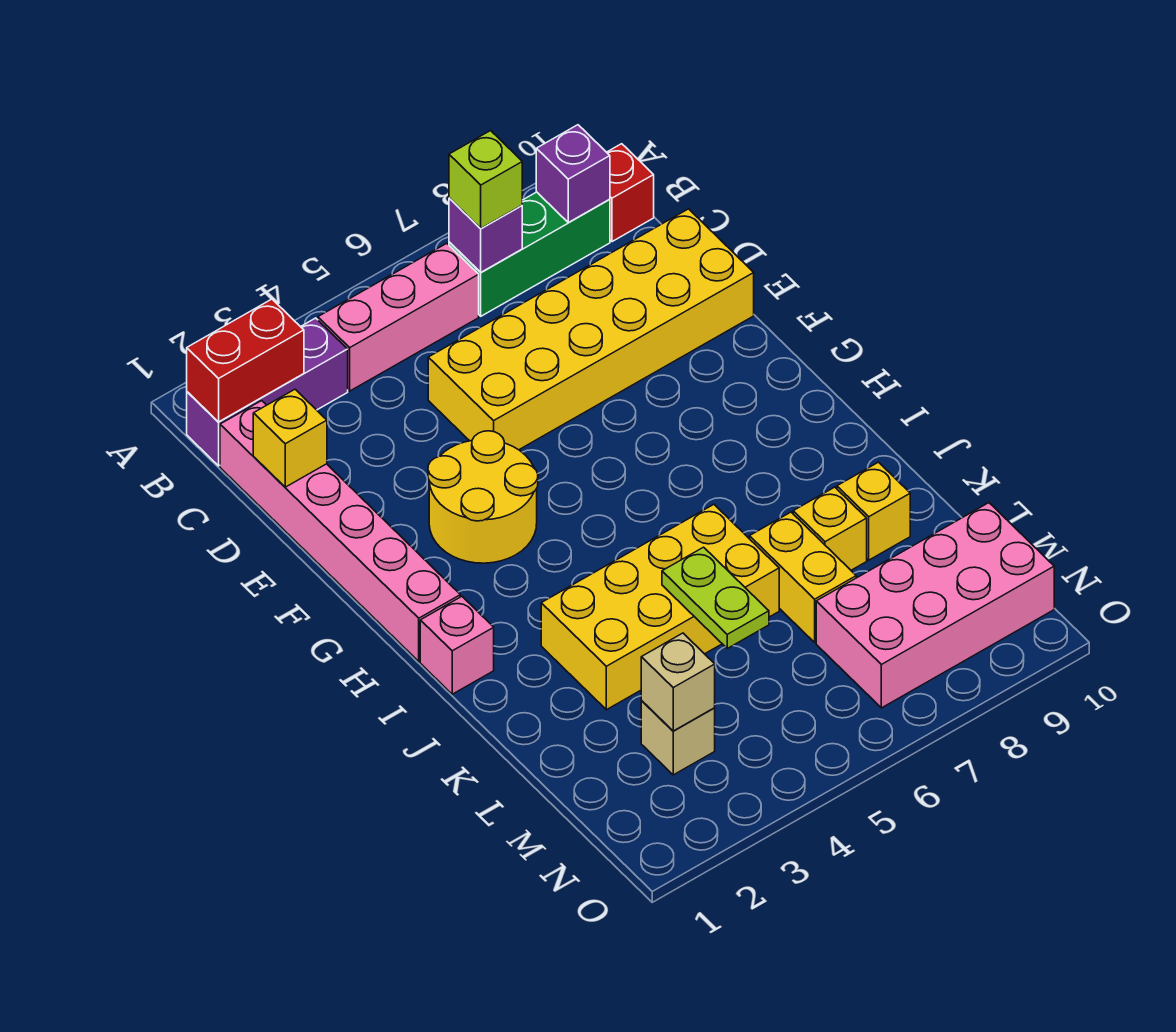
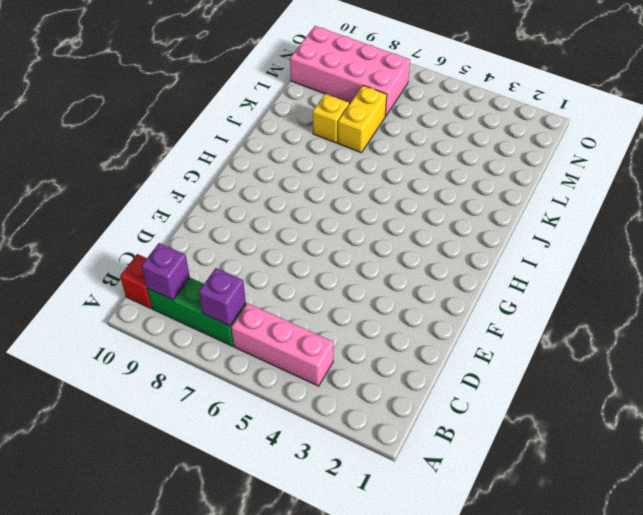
none -> purple 1x3 brick [187,318,348,466]
none -> pink 1x6 brick [220,401,460,662]
none -> yellow 2x6 brick [428,209,754,450]

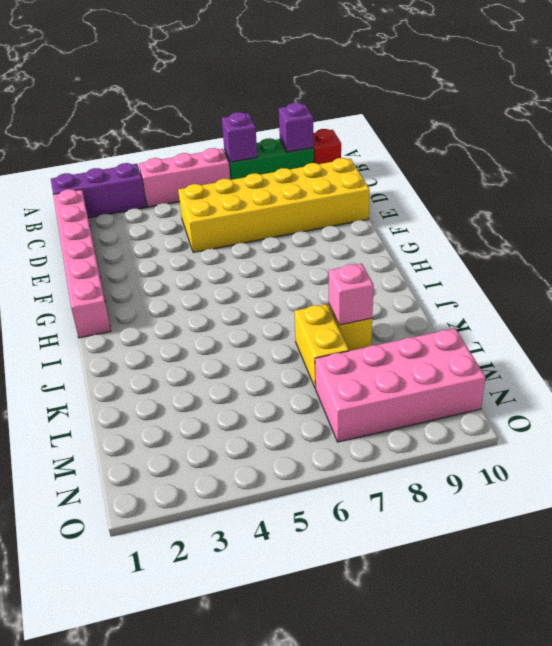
pink 1x1 brick [329,264,374,325] -> pink 1x1 brick moved to [420,597,494,694]
none -> yellow 2x2 round brick [428,431,538,563]
none -> yellow 2x4 brick [541,505,779,710]
none -> yellow 1x1 brick [837,462,910,560]

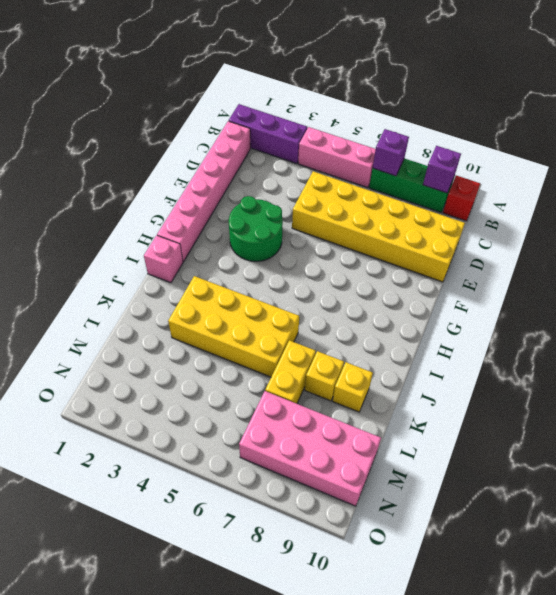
green 2x2 round brick [229,196,283,261] -> yellow 2x2 round brick [428,431,538,563]
none -> tan 1x1 brick [641,701,715,775]
none -> red 1x2 brick [187,299,304,422]
none -> yellow 1x1 brick [253,389,327,487]

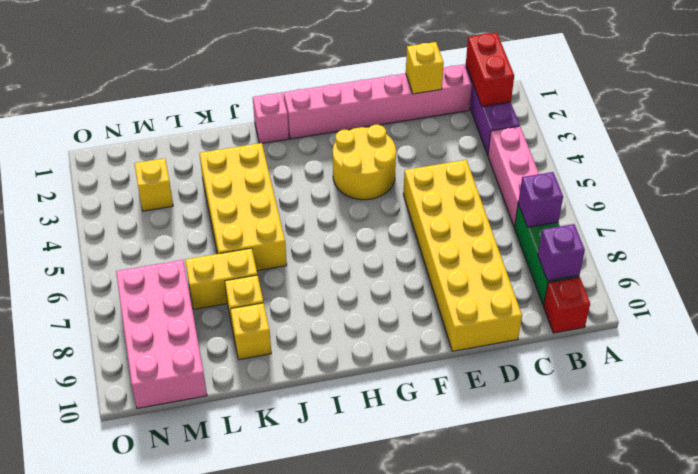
yellow 1x1 brick [134,158,173,211] -> tan 1x1 brick [641,701,715,775]
none -> lime 1x2 plate [662,547,769,648]
none -> tan 1x1 brick [641,633,715,731]
none -> lime 1x1 brick [449,131,522,228]

